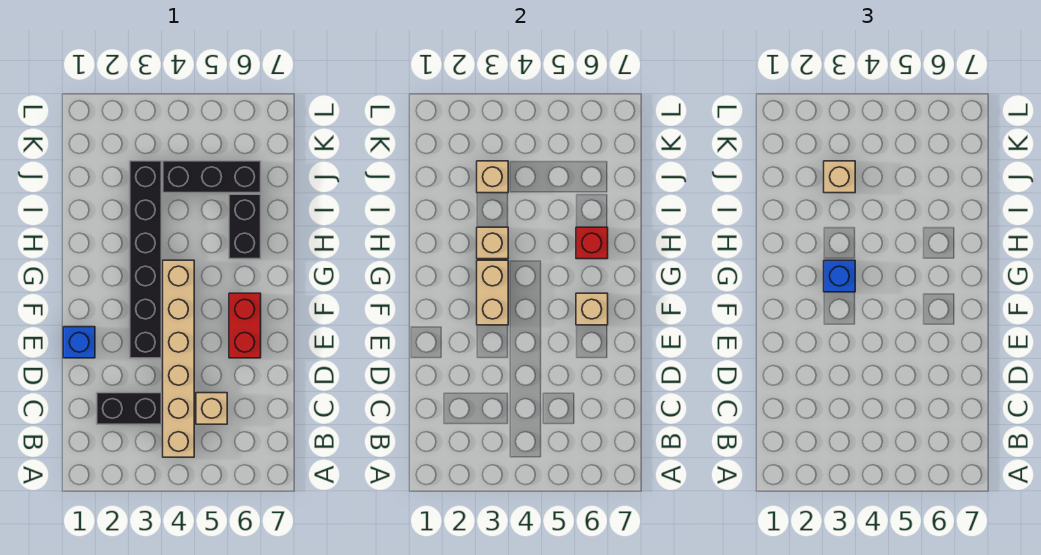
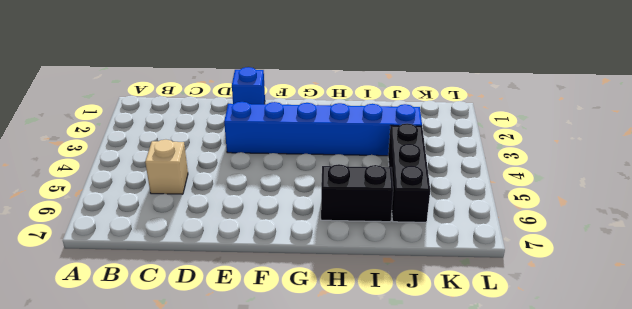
blue 1x6 brick [224,102,422,156] -> black 1x6 brick [130,161,161,358]
none -> tan 1x6 brick [163,260,194,457]
none -> black 1x2 brick [97,393,161,424]
none -> red 1x2 brick [229,293,261,358]

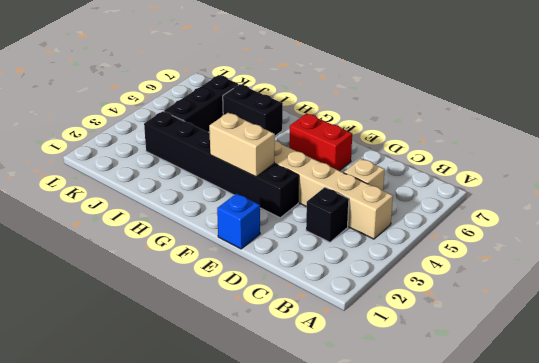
black 1x1 brick [306,187,349,242] -> black 1x2 brick [97,393,161,424]
none -> tan 1x1 brick [576,293,608,325]
none -> tan 1x1 brick [477,227,508,259]
none -> red 1x1 brick [576,227,608,259]

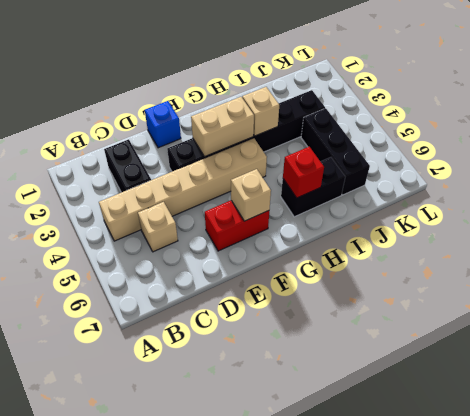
none -> tan 1x1 brick [477,161,508,193]
none -> blue 1x1 brick [824,260,855,292]
none -> tan 1x1 brick [824,161,855,193]

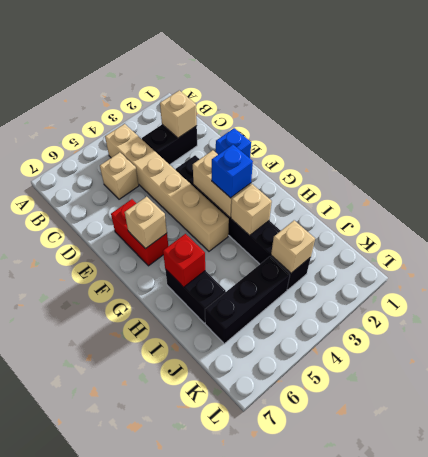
tan 1x1 brick [160,90,197,138] -> tan 1x1 brick moved to [824,161,855,193]

